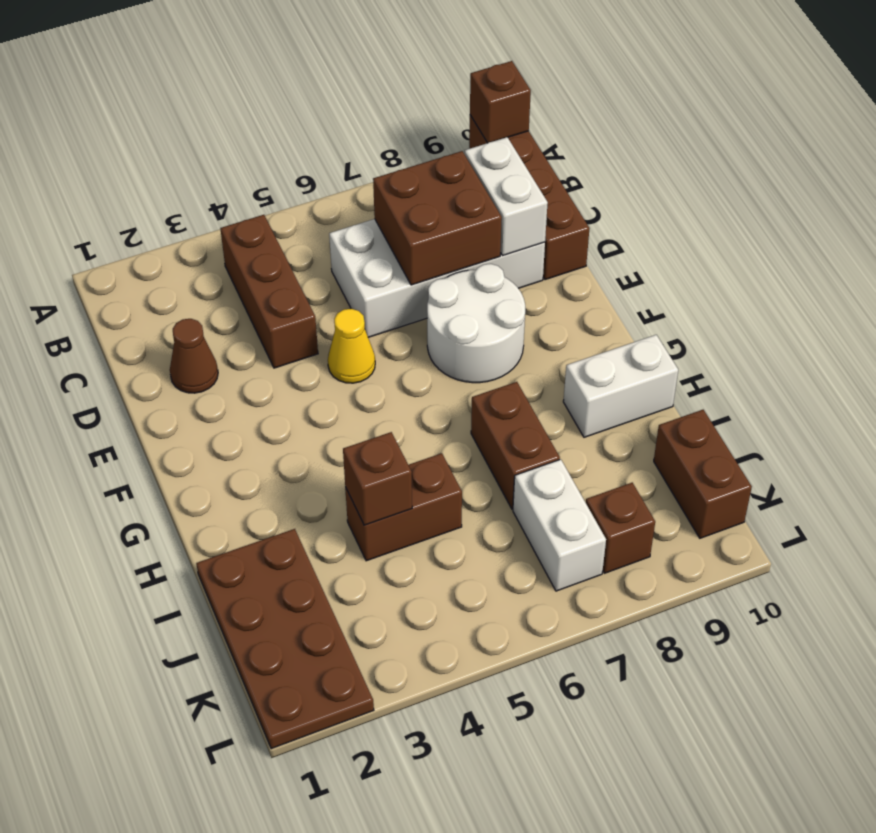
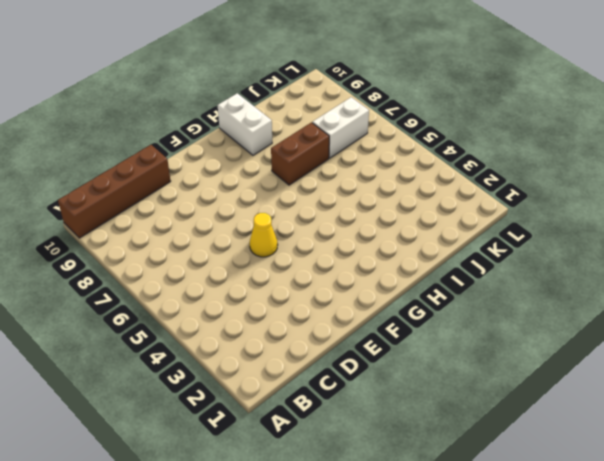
none -> brown 1x3 brick [220,215,318,368]
none -> white 2x4 brick [329,219,545,337]
none -> brown 1x1 cone [170,319,218,393]

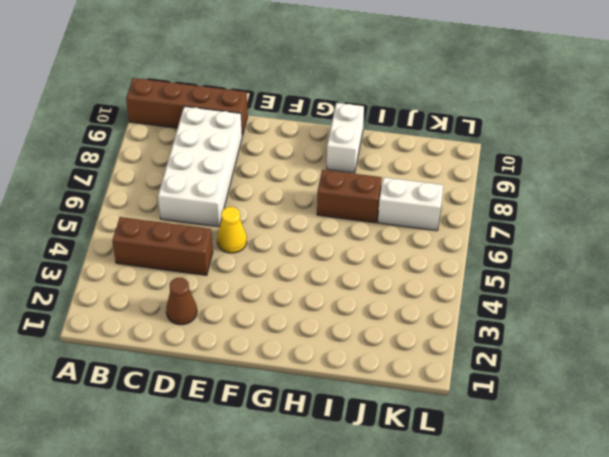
none -> white 2x2 round brick [427,264,525,383]
none -> brown 2x4 plate [196,529,374,749]
none -> brown 1x2 brick [345,453,462,561]

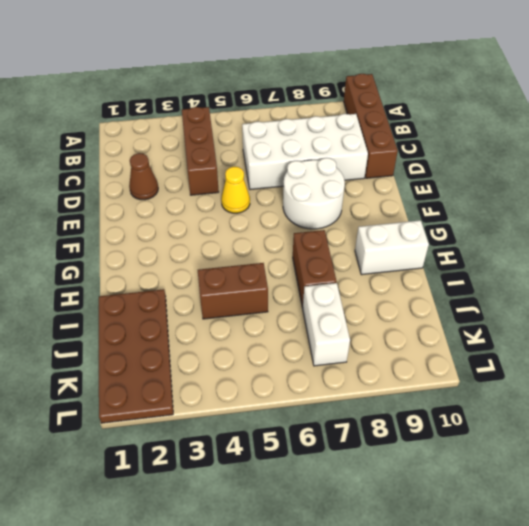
none -> brown 1x2 brick [654,410,752,538]
none -> brown 1x1 brick [586,483,655,573]
none -> brown 1x1 brick [470,61,531,143]

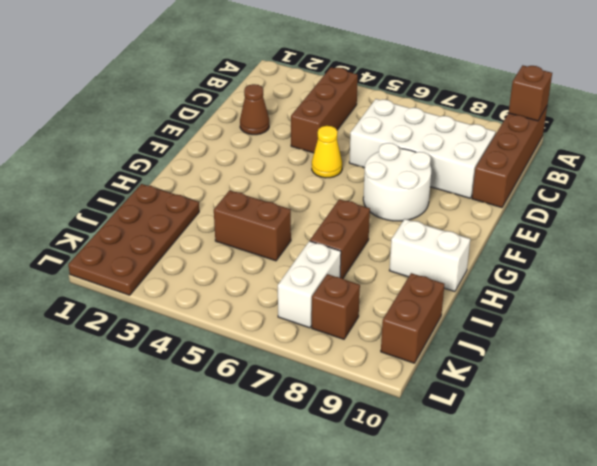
none -> brown 2x2 brick [373,151,502,285]
none -> white 1x2 brick [465,137,548,256]
none -> brown 1x1 brick [343,432,412,525]

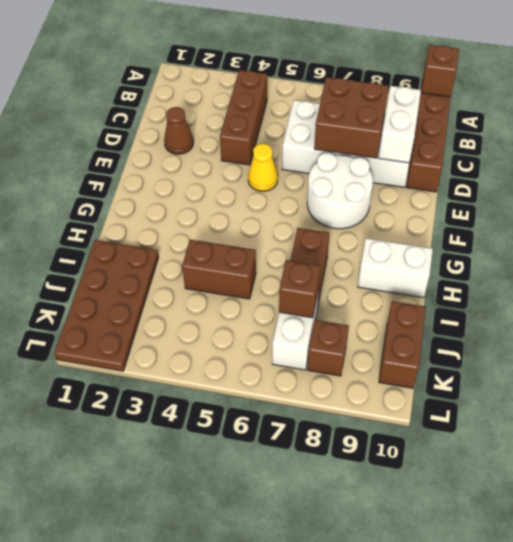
brown 1x1 brick [279,260,320,318] -> brown 1x1 brick moved to [343,432,412,525]

